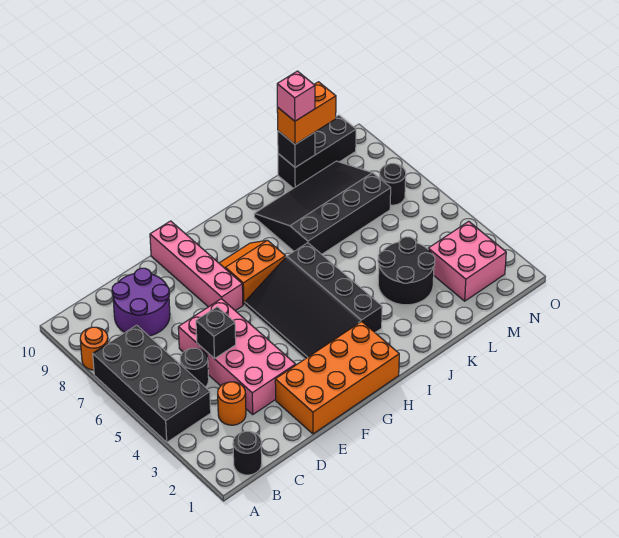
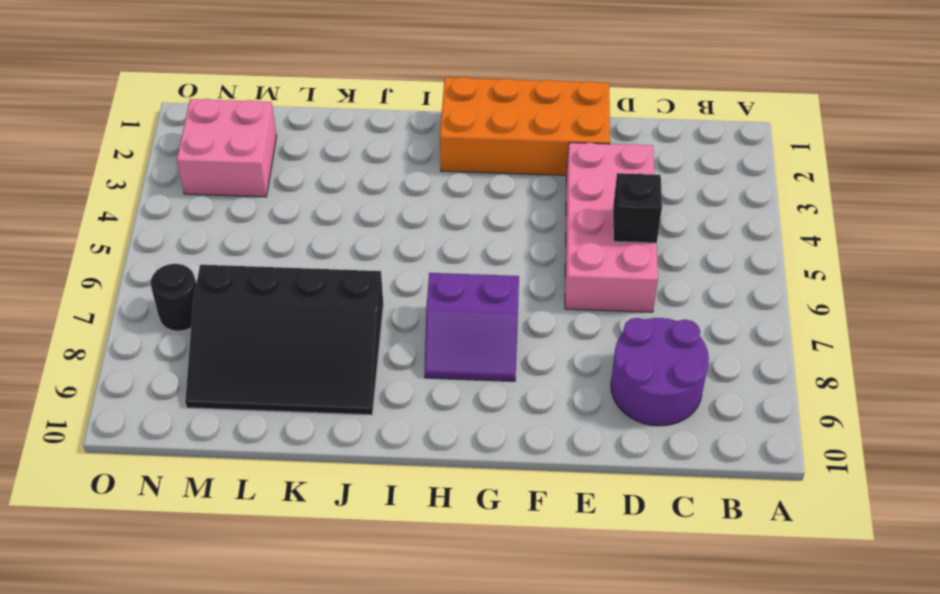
purple 2x2 slope [425,273,519,381] -> orange 2x2 slope [219,240,286,305]
none -> black 2x4 brick [93,325,211,442]
none -> orange 1x1 round brick [80,327,108,370]
none -> black 1x1 round brick [233,431,262,475]

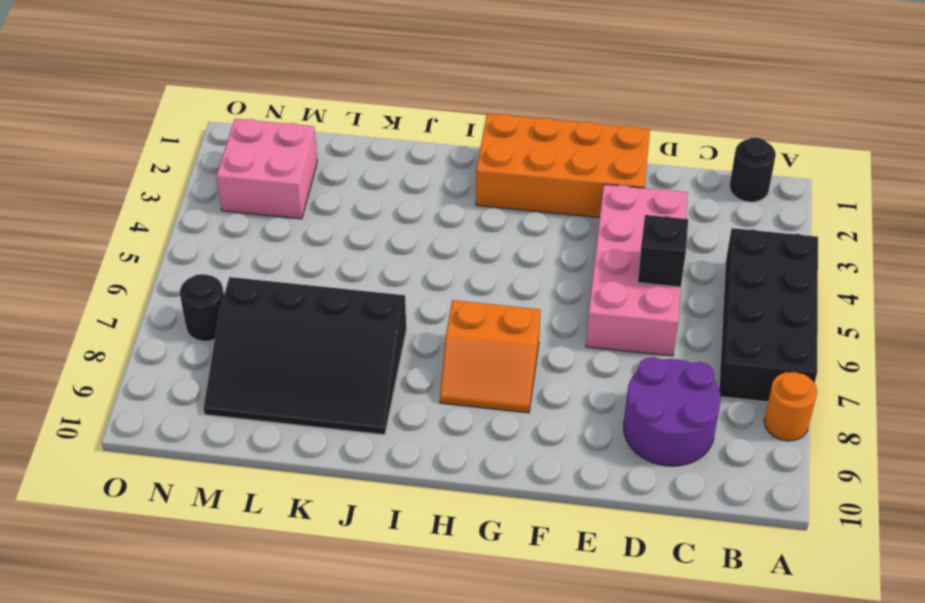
none -> orange 1x1 round brick [218,382,246,425]
none -> black 1x1 round brick [180,348,209,387]
none -> pink 1x4 brick [150,221,243,311]

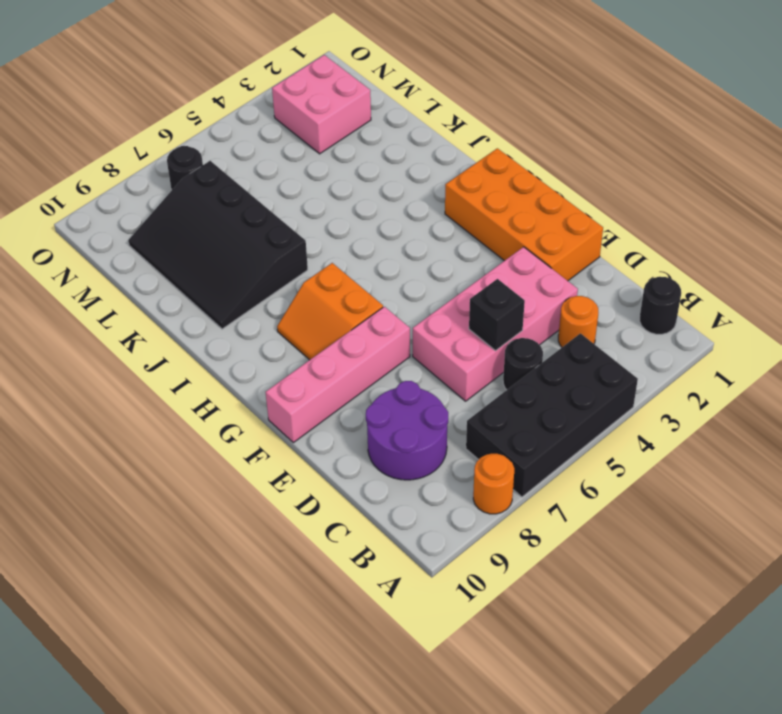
none -> black 3x4 slope [245,243,382,359]
none -> black 2x2 round brick [378,237,435,305]
none -> black 1x3 brick [278,115,356,188]

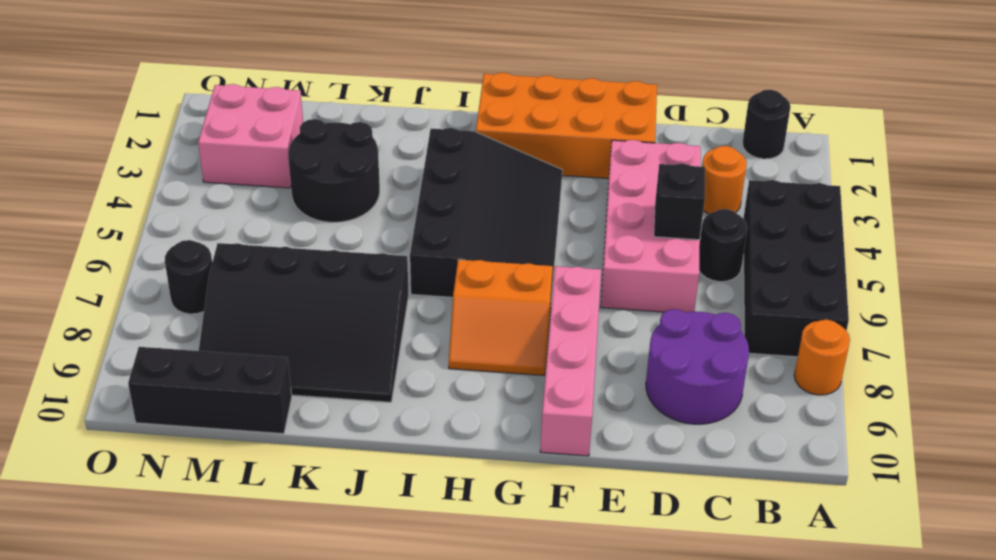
none -> black 1x1 brick [278,131,315,167]
none -> orange 1x2 brick [277,82,336,144]
none -> pink 1x1 brick [277,71,315,121]

